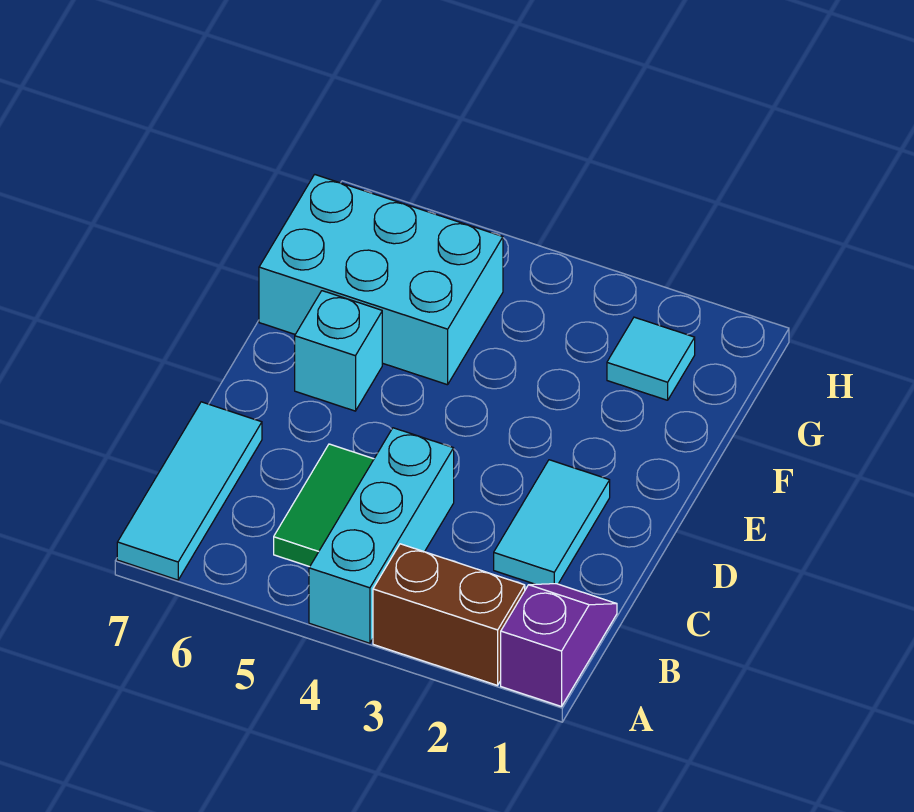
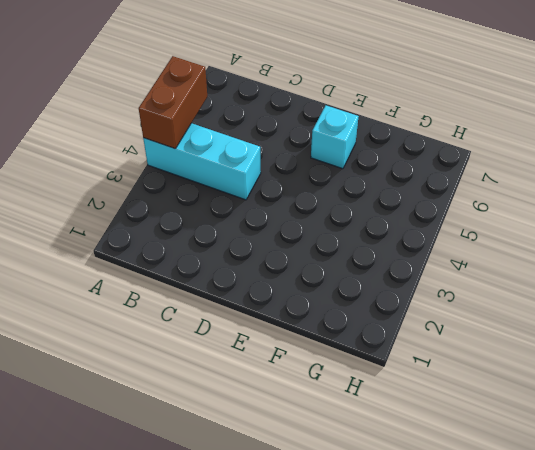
brown 1x2 brick [139,56,207,149] -> brown 1x2 brick moved to [373,544,525,685]
none -> purple 1x2 slope [501,584,617,706]
none -> cyan 1x3 tile [117,402,262,580]

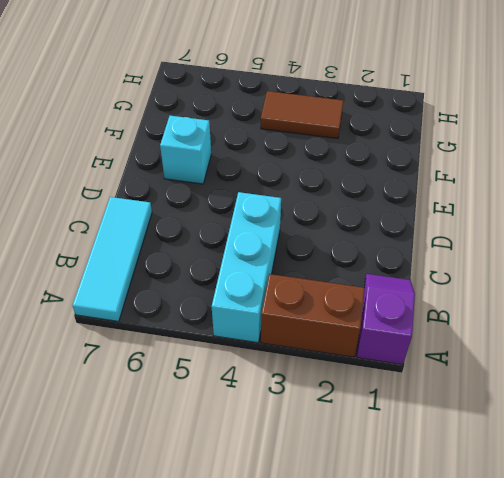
brown 1x2 tile [261,91,343,139] -> none
none -> green 1x2 tile [274,444,374,567]
none -> cyan 1x2 tile [494,460,610,584]

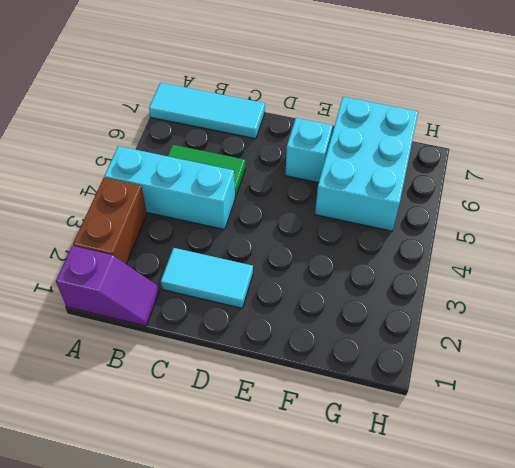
none -> cyan 1x1 tile [607,317,695,400]

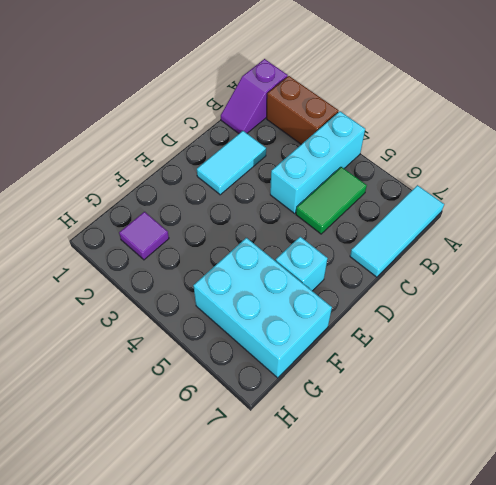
purple 1x1 tile [119,212,169,260] -> cyan 1x1 tile [607,317,695,400]

